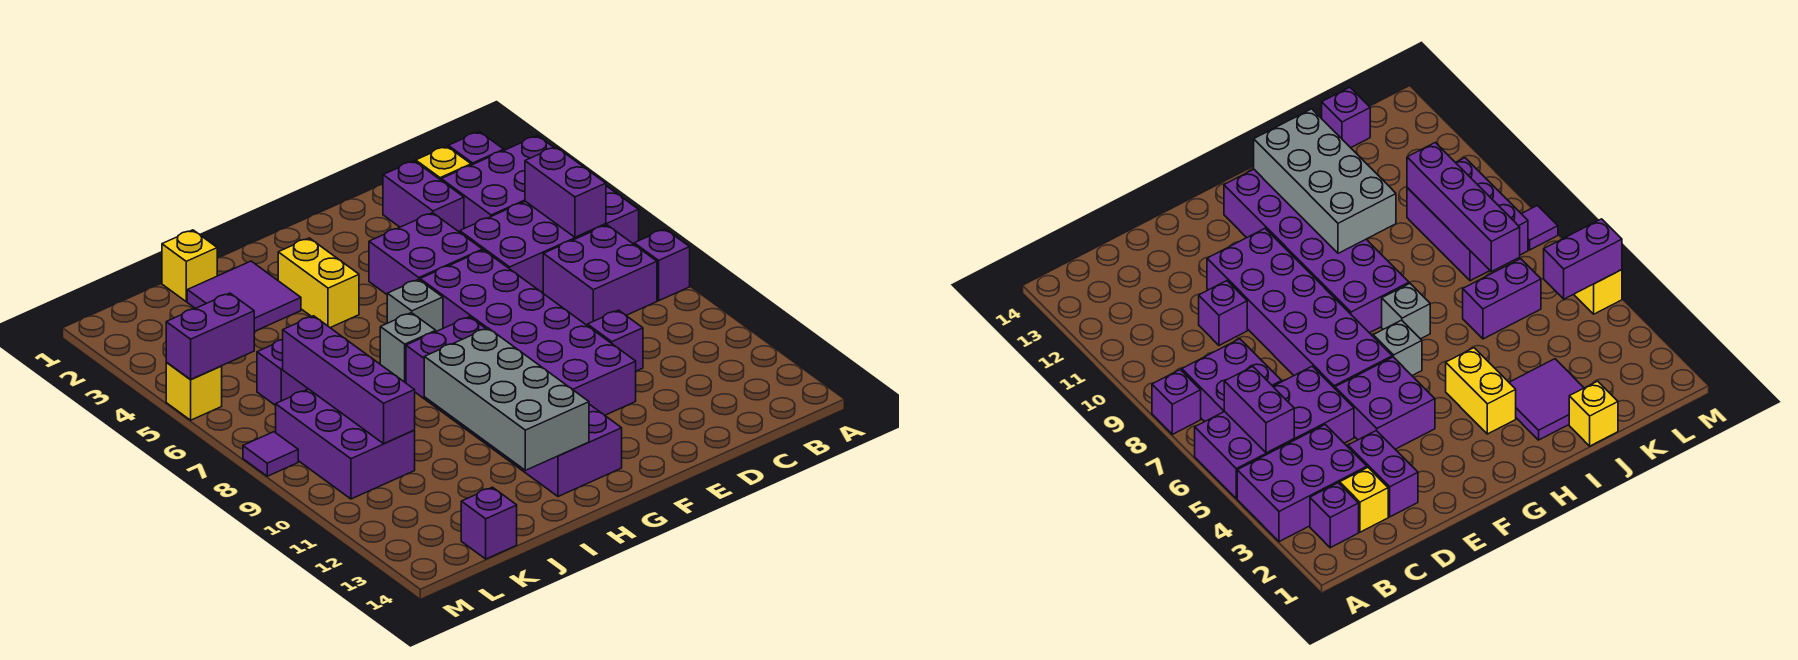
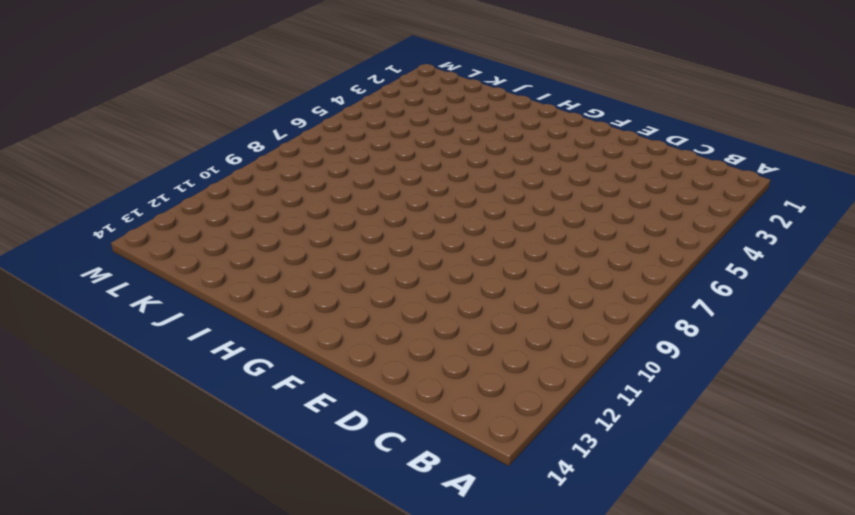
none -> purple 2x3 brick [441,136,554,229]
none -> purple 2x4 brick [460,186,639,293]
none -> purple 1x1 brick [634,229,690,301]

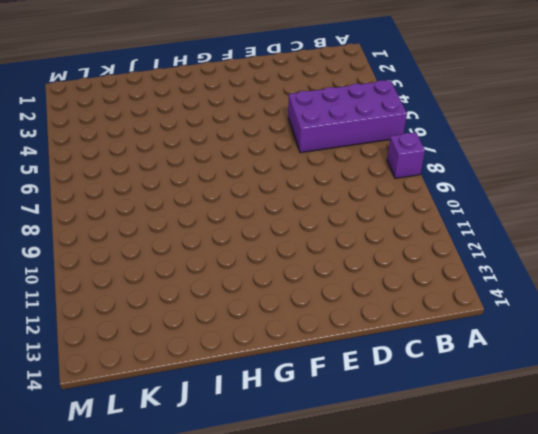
none -> purple 2x3 brick [441,136,554,229]
none -> purple 1x1 brick [448,132,504,165]
none -> purple 2x2 brick [543,225,657,326]

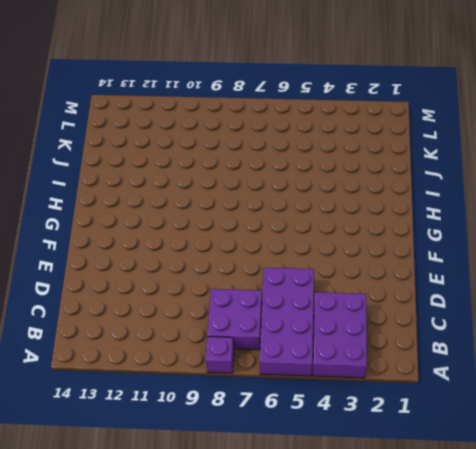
none -> purple 1x1 brick [448,132,504,165]
none -> yellow 1x1 brick [416,146,471,180]
none -> purple 1x2 brick [383,161,464,232]

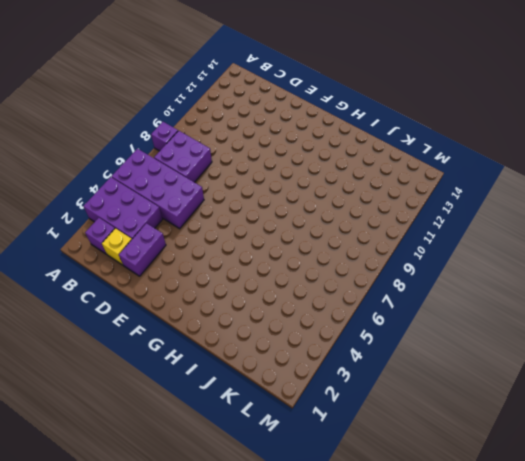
none -> purple 1x1 brick [588,310,643,371]
none -> purple 2x2 brick [369,213,483,294]
none -> purple 2x6 brick [420,250,636,415]

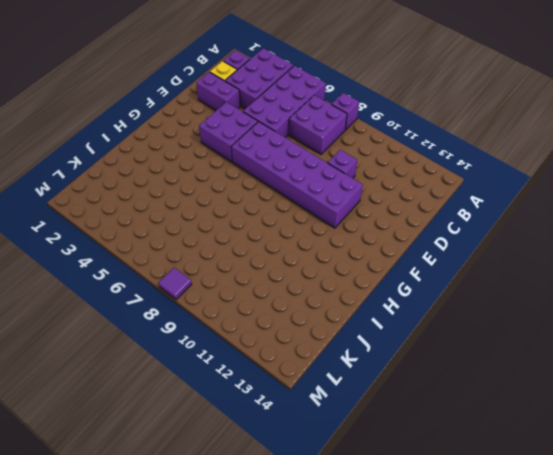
none -> grey 1x1 brick [387,279,443,332]
none -> purple 2x6 brick [406,317,622,496]
none -> yellow 1x2 brick [278,238,359,328]

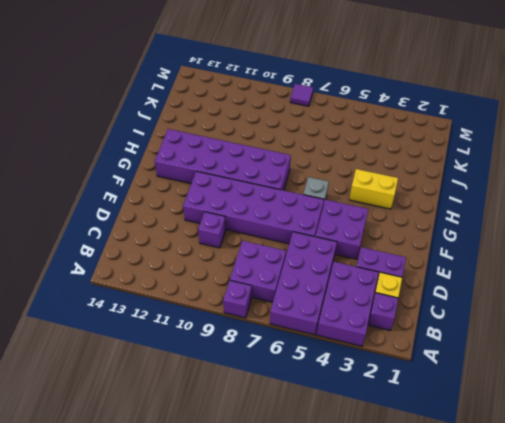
none -> grey 1x1 brick [380,313,436,383]
none -> purple 2x2 tile [187,261,301,332]
none -> yellow 1x1 brick [162,230,217,302]

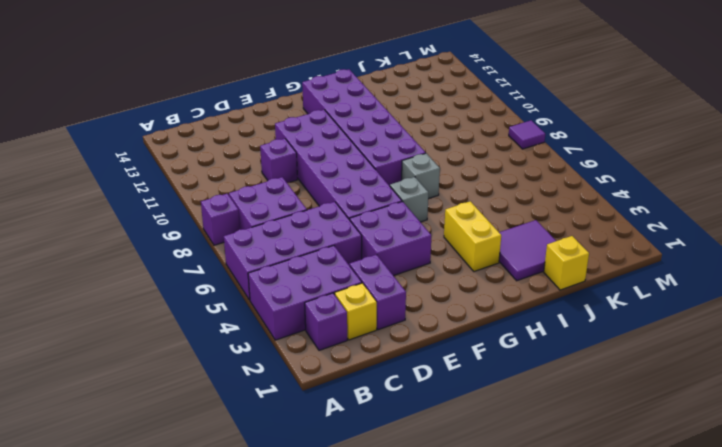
none -> purple 1x2 brick [257,340,308,406]
none -> purple 2x3 brick [276,389,415,499]
none -> purple 1x1 brick [461,487,517,559]

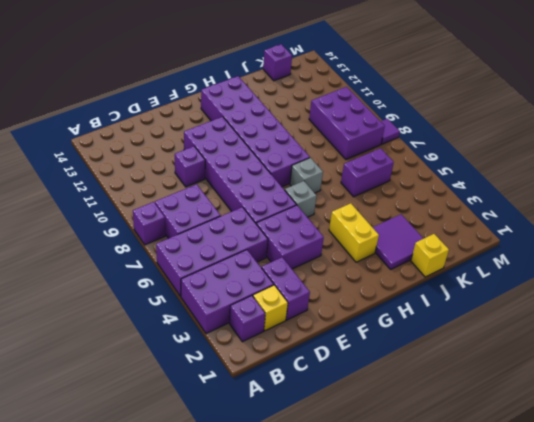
none -> yellow 1x1 brick [166,363,222,420]
none -> purple 1x2 brick [525,147,606,237]
none -> grey 2x4 brick [424,328,589,470]

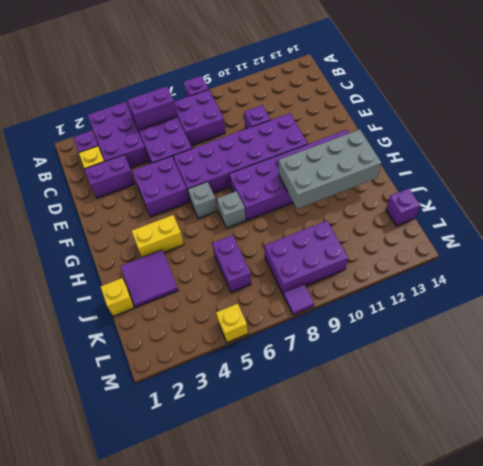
none -> purple 1x4 brick [283,316,415,444]
none -> purple 1x2 brick [166,293,254,380]

